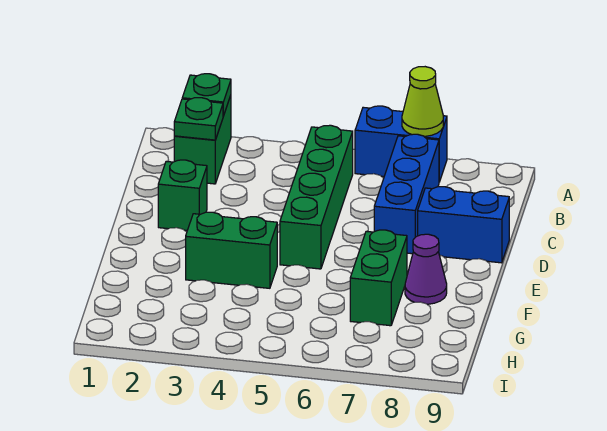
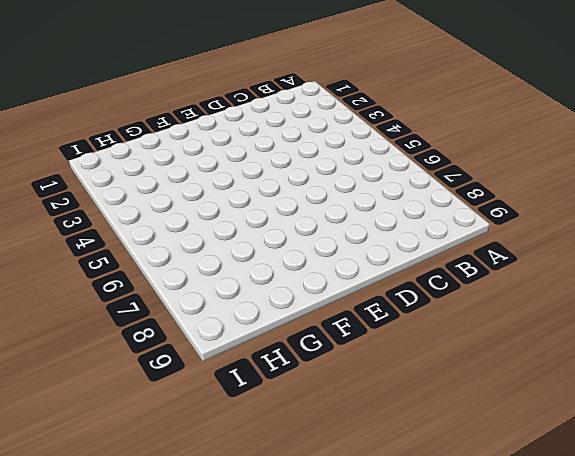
none -> green 1x2 brick [174,95,231,184]
none -> blue 1x2 brick [355,106,447,182]
none -> green 1x4 brick [280,125,353,269]

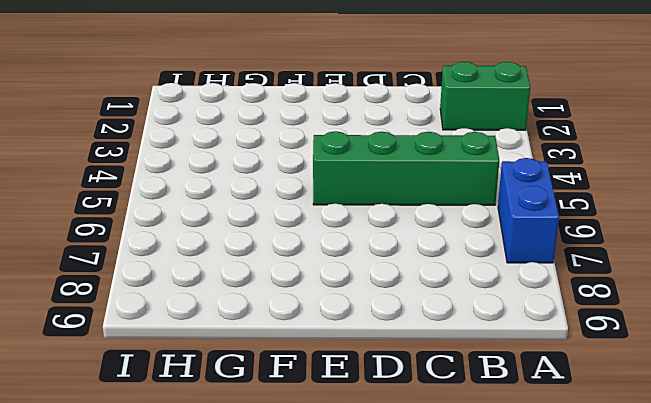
none -> blue 1x3 brick [374,134,439,254]
none -> green 1x1 brick [158,160,207,231]
none -> blue 1x2 brick [418,187,509,263]

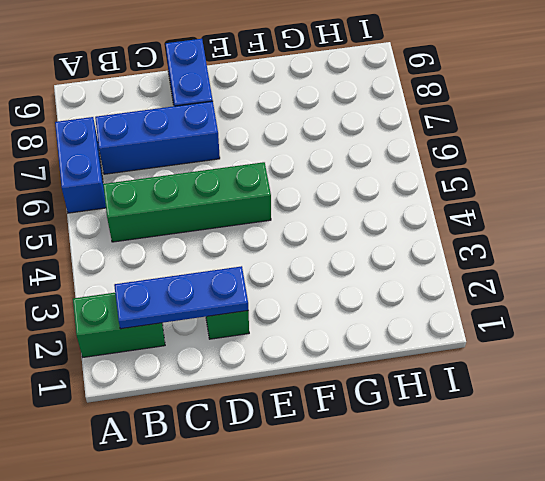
blue 1x3 plate [114,266,248,329] -> green 1x1 plate [174,98,223,140]
none -> green 1x2 brick [186,212,277,288]
none -> green 1x2 brick [350,230,407,326]
none -> purple 1x1 cone [405,234,447,304]

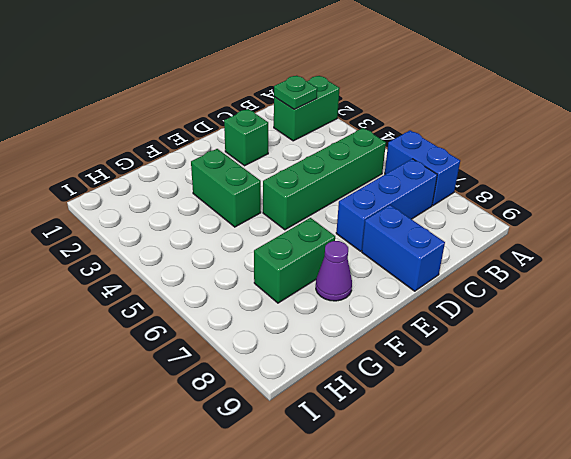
none -> green 1x1 plate [182,74,231,116]
none -> lime 1x1 cone [402,67,443,136]

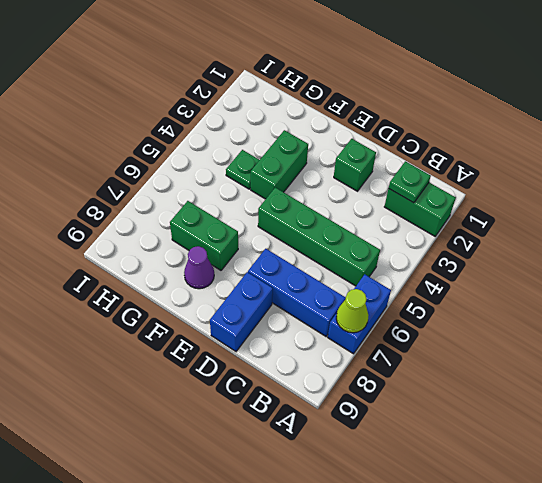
green 1x1 plate [226,150,259,189] -> green 1x1 plate moved to [182,74,231,116]

